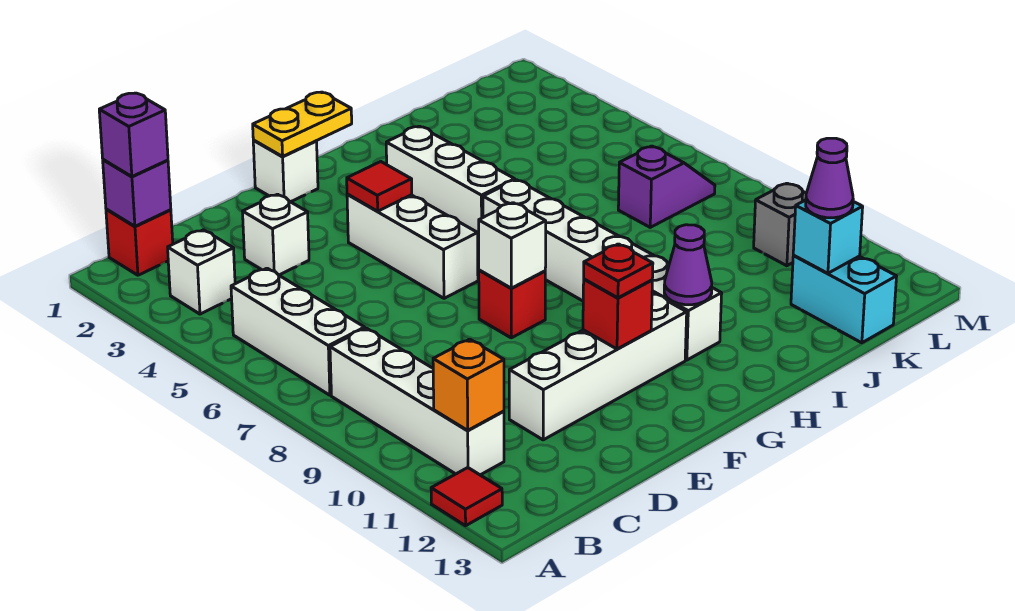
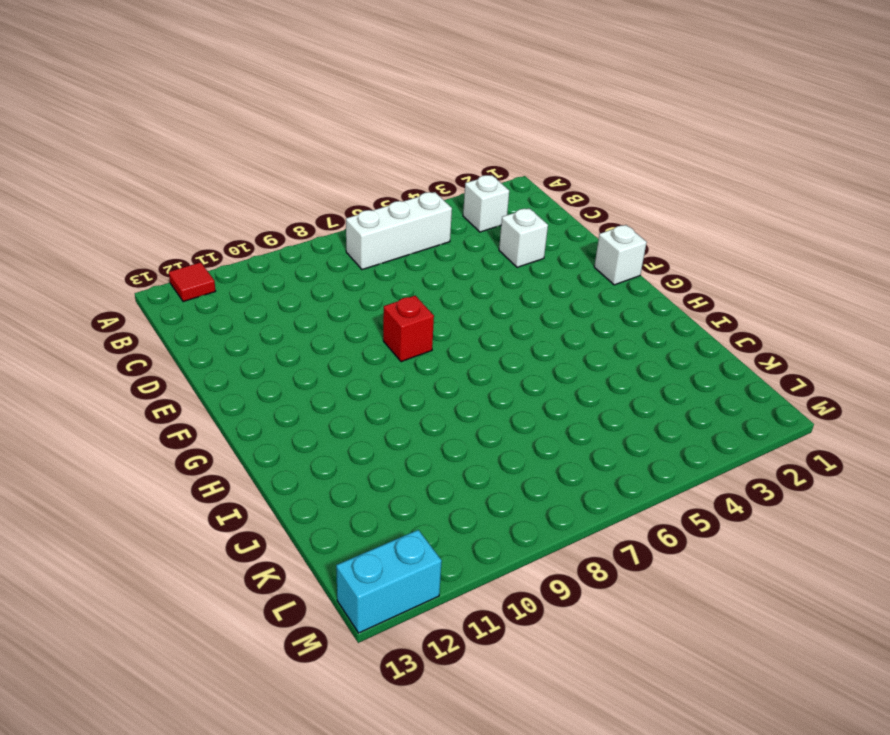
cyan 1x2 brick [336,530,442,633] -> cyan 1x2 brick moved to [791,256,897,343]
none -> red 1x1 brick [106,209,173,275]
none -> white 1x4 brick [330,328,504,475]
none -> white 1x4 brick [509,293,687,440]

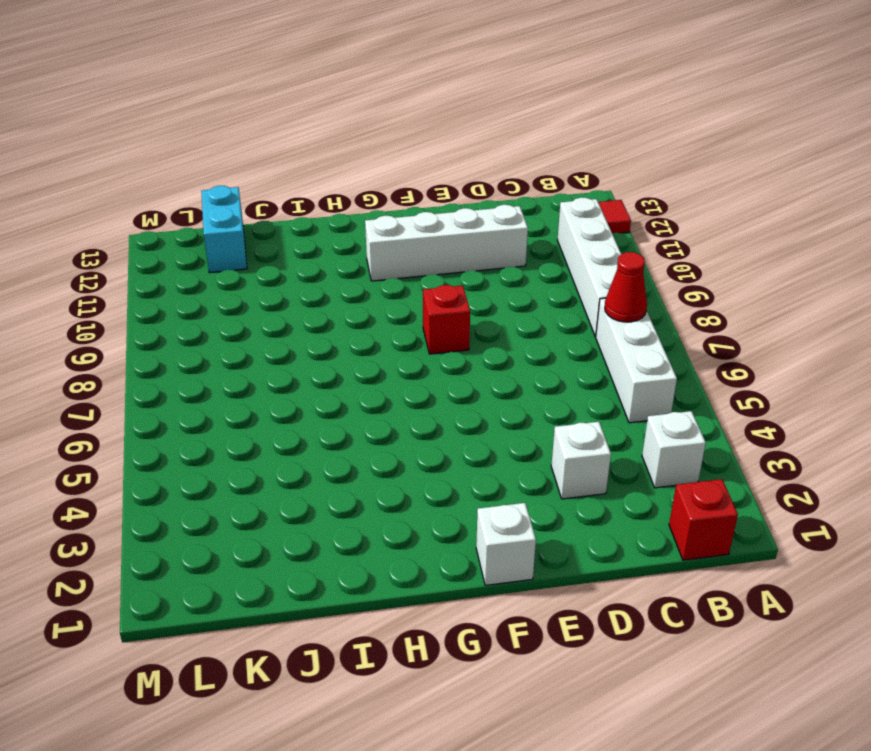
red 1x1 cone [605,252,647,322] -> none
none -> white 1x3 brick [347,194,478,298]
none -> white 1x3 brick [386,126,515,242]
none -> white 1x6 brick [483,180,722,360]

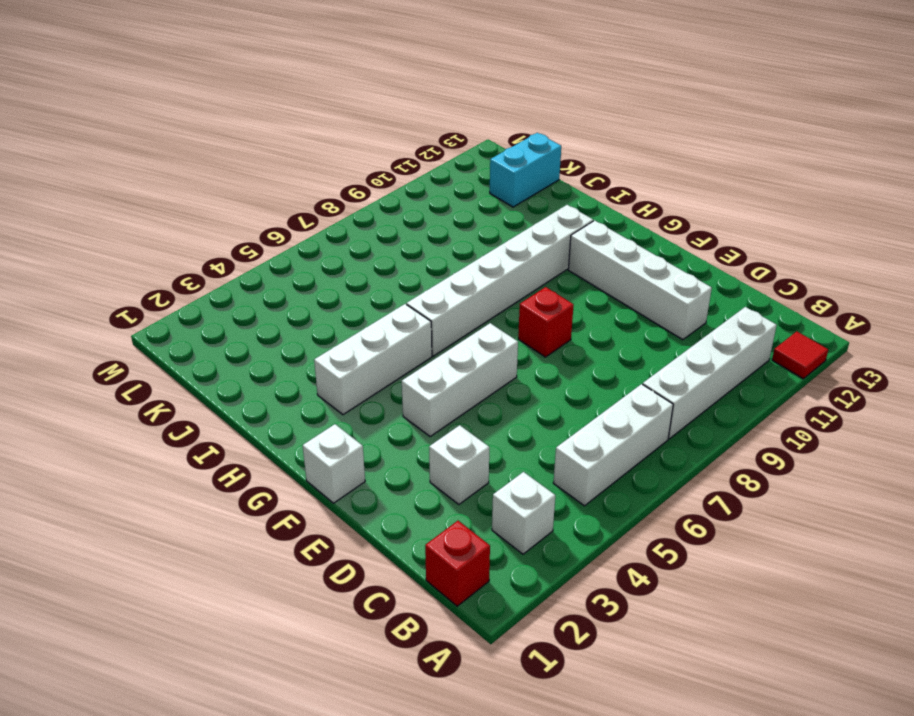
none -> purple 1x2 slope [618,146,715,227]
none -> grey 1x1 brick [754,183,806,266]
none -> purple 1x1 brick [103,160,171,226]

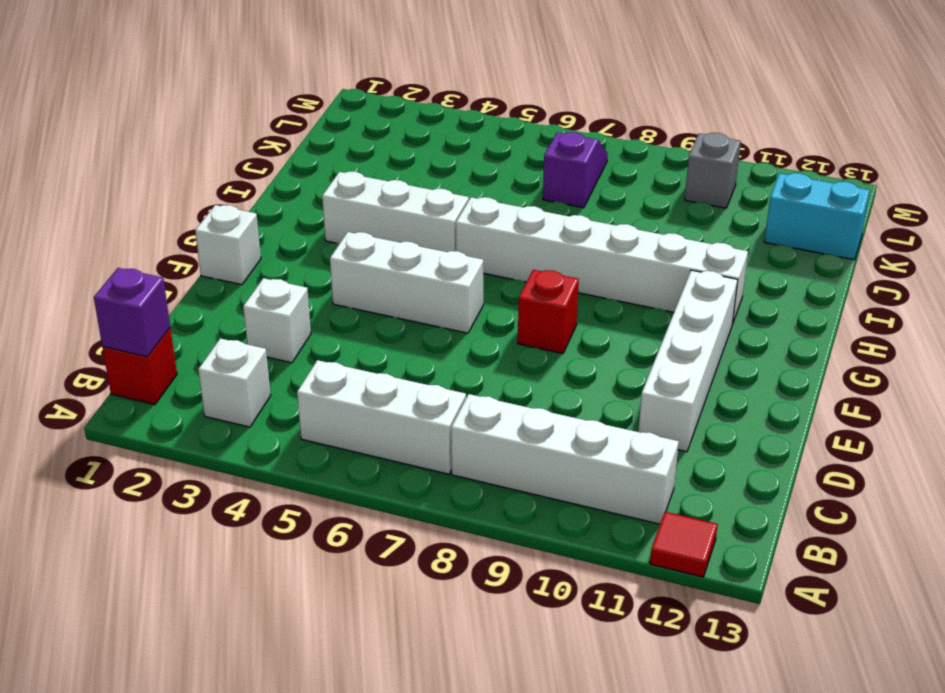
none -> orange 1x1 brick [433,339,504,431]
none -> yellow 1x2 plate [253,92,352,156]
none -> red 1x1 tile [347,162,412,211]

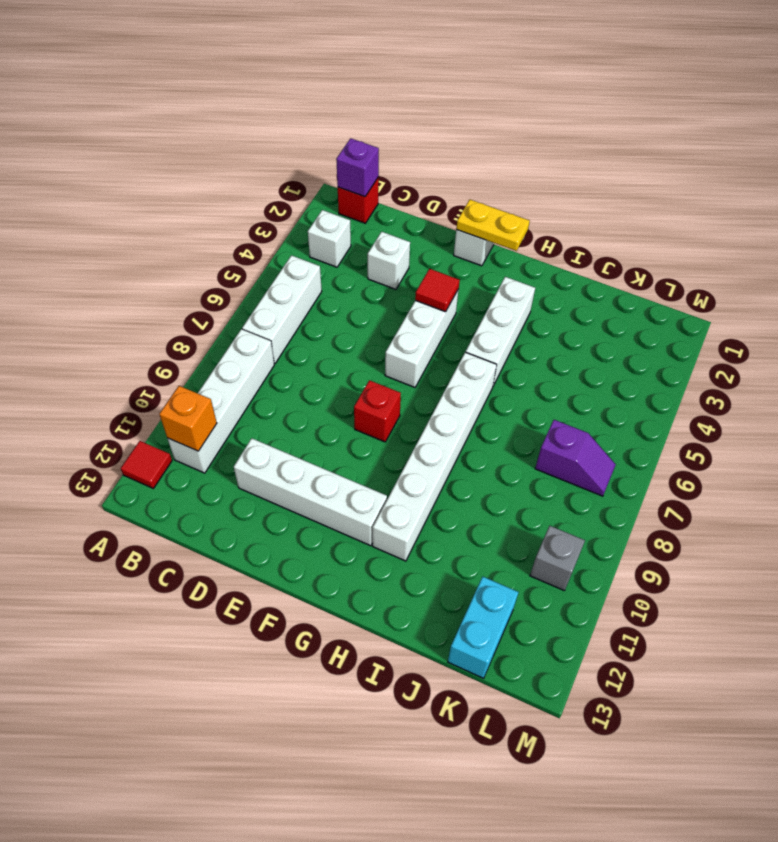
none -> white 1x1 brick [479,203,546,288]
none -> red 1x1 brick [583,279,652,349]
none -> purple 1x1 cone [664,225,712,305]

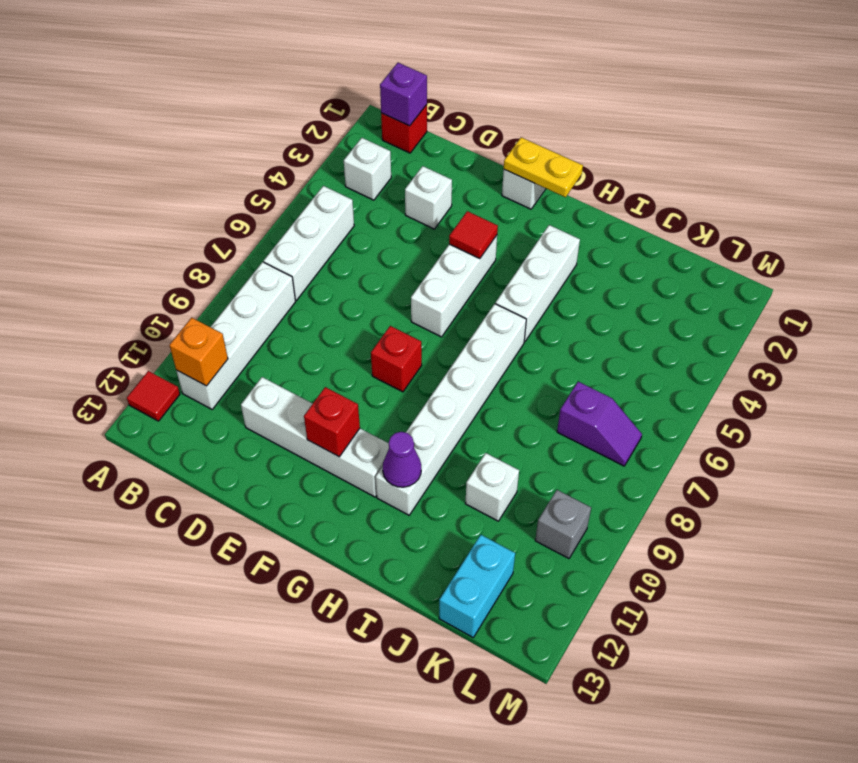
white 1x1 brick [465,453,519,521] -> white 1x1 brick moved to [479,203,546,288]
none -> cyan 1x1 brick [793,200,863,273]
none -> purple 1x1 brick [99,93,168,176]
none -> red 1x1 plate [584,244,653,298]

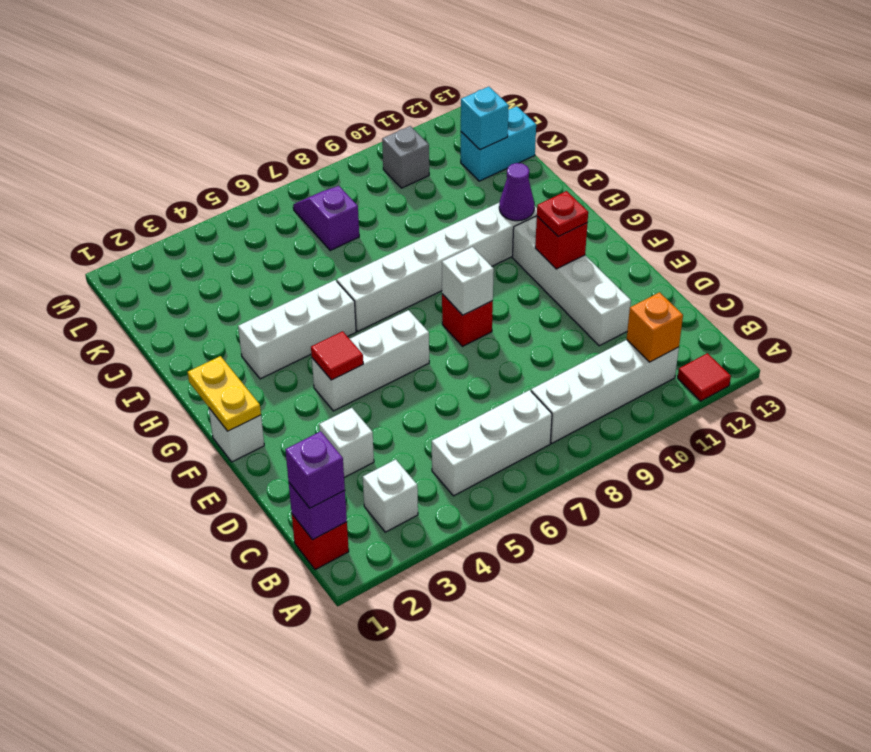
none -> purple 1x1 cone [806,138,853,218]

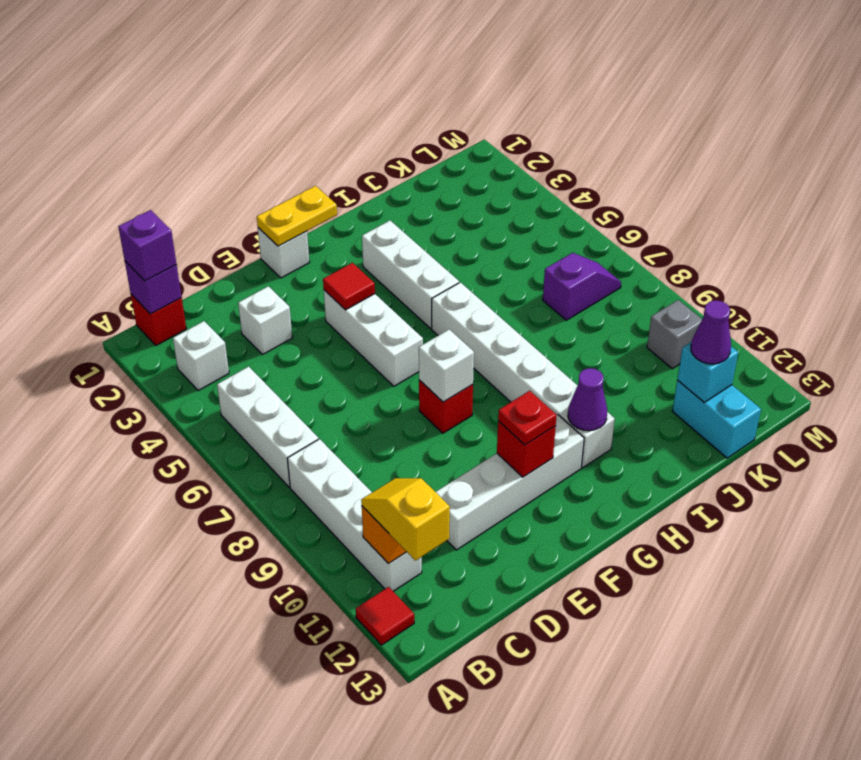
yellow 1x2 slope [361,478,450,561] -> none

